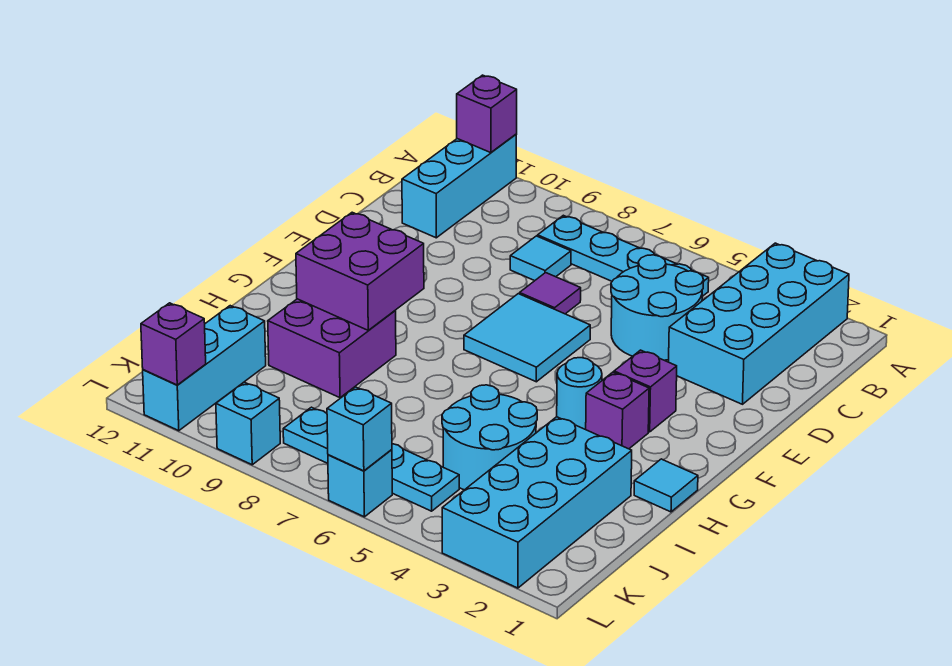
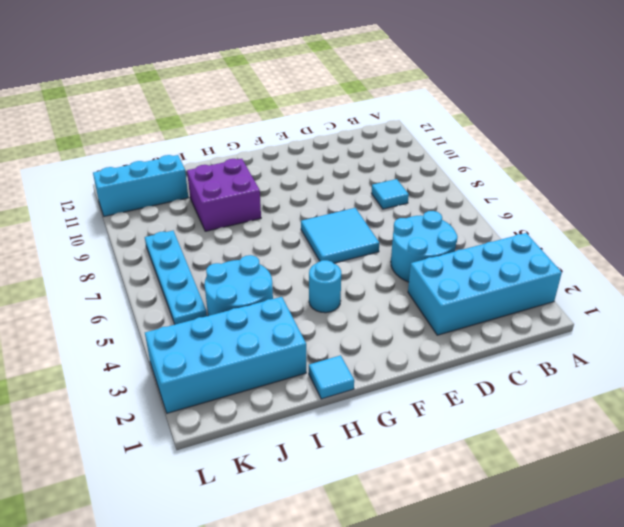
none -> cyan 1x3 brick [402,134,517,238]
none -> cyan 1x4 plate [538,215,709,296]
none -> purple 1x1 tile [520,273,581,314]

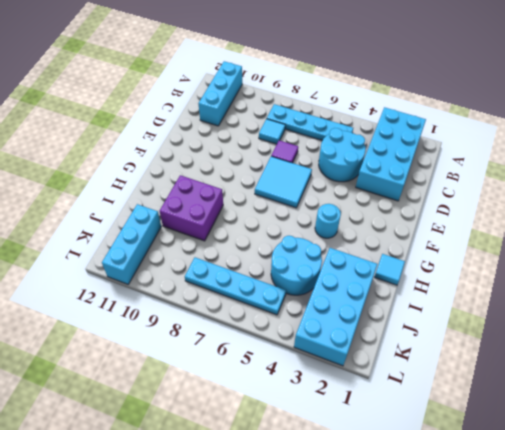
none -> purple 1x1 brick [614,350,677,432]
none -> purple 1x1 brick [586,372,649,449]
none -> cyan 1x1 brick [328,450,392,517]

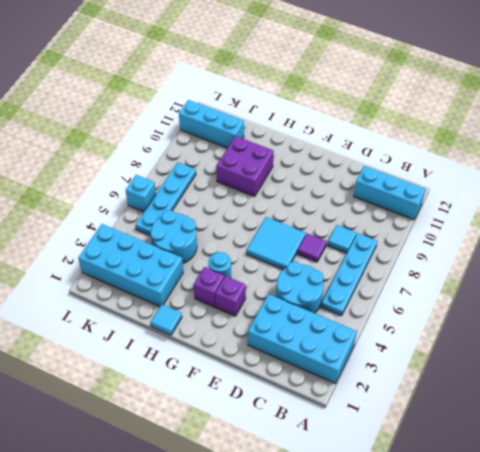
none -> cyan 1x1 brick [216,382,280,465]
none -> purple 1x1 brick [457,75,517,153]
none -> purple 2x2 brick [296,212,424,330]

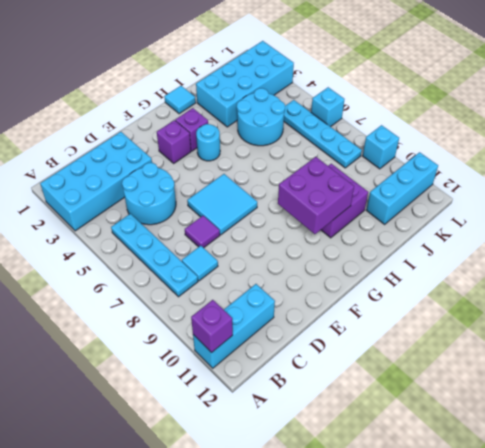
none -> cyan 1x1 brick [327,387,392,471]
none -> purple 1x1 brick [141,303,206,385]

